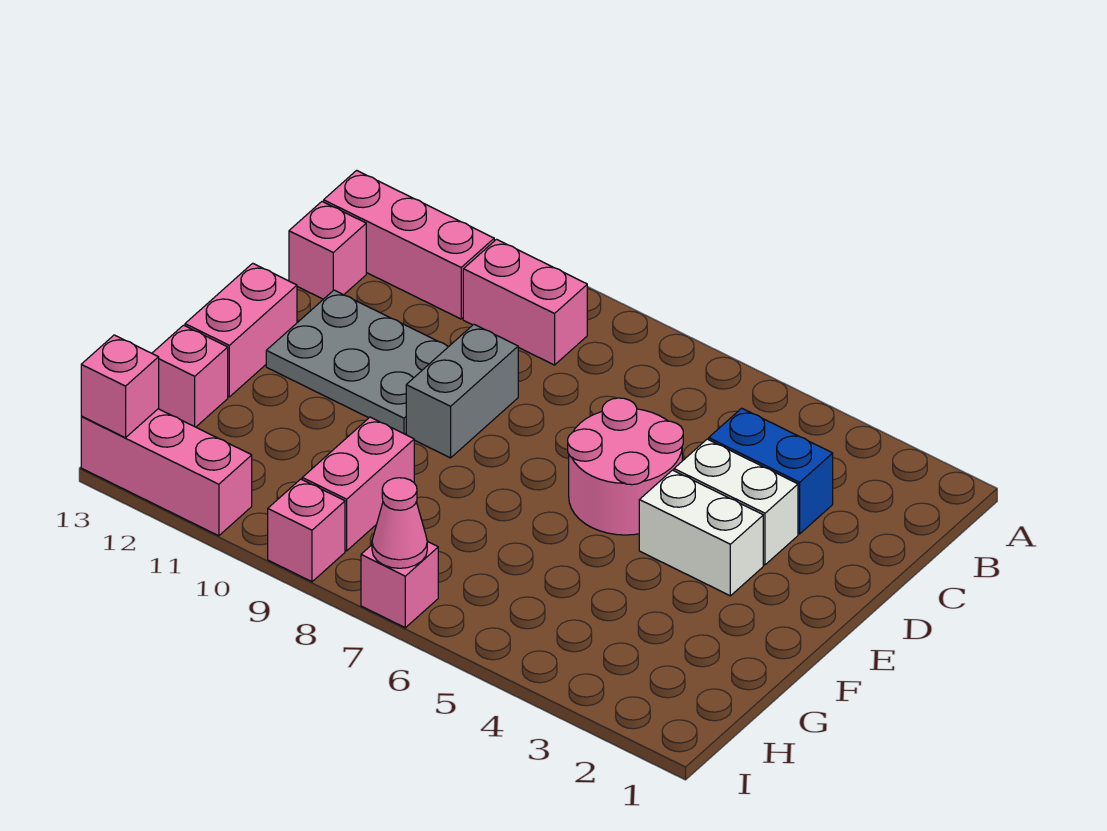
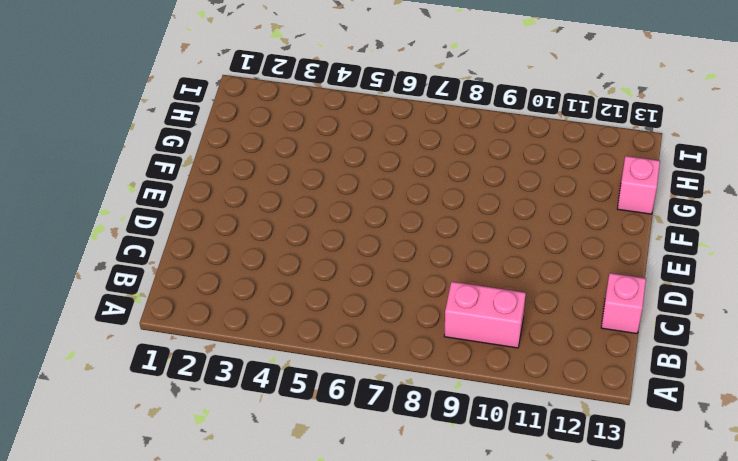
none -> pink 1x3 brick [324,170,494,319]
none -> blue 1x2 brick [709,408,833,534]
none -> white 1x2 brick [674,439,798,565]

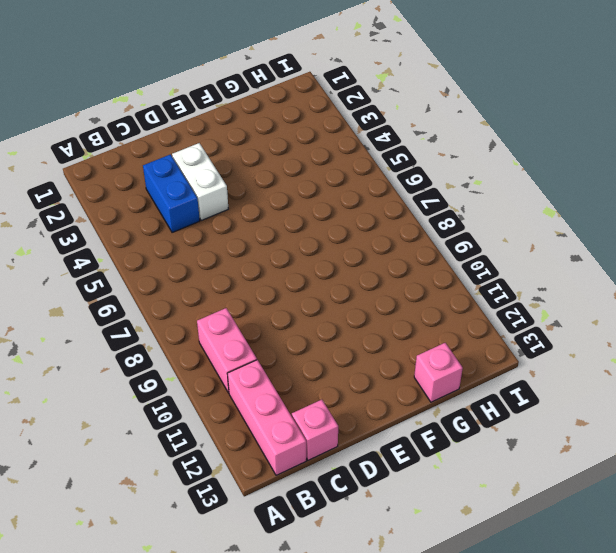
none -> pink 2x2 round brick [568,398,683,535]
none -> grey 1x2 brick [406,324,518,458]
none -> grey 2x3 plate [266,290,448,434]

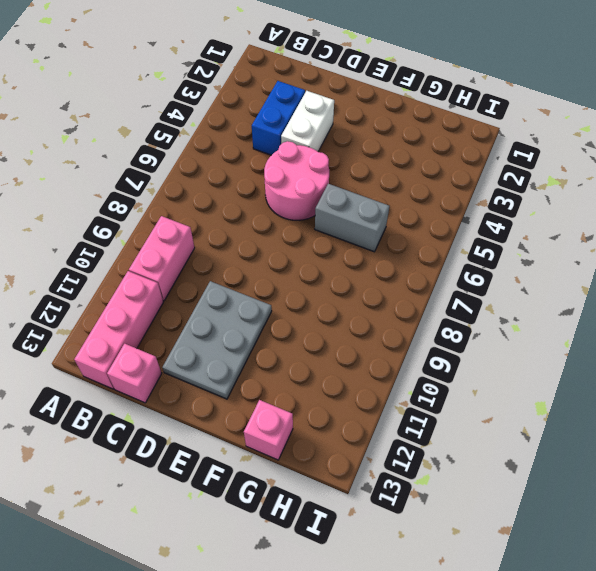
grey 1x2 brick [315,184,389,252] -> grey 1x2 brick moved to [406,324,518,458]
none -> white 1x2 brick [639,470,763,596]
none -> pink 1x2 brick [185,263,297,397]
none -> pink 1x2 brick [302,417,414,551]

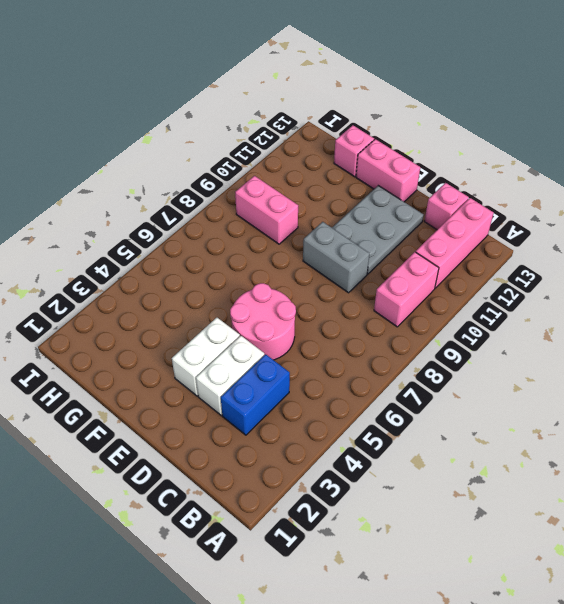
none -> pink 1x1 brick [361,541,438,628]
none -> pink 1x1 brick [268,479,345,582]
none -> pink 1x3 brick [81,409,252,536]

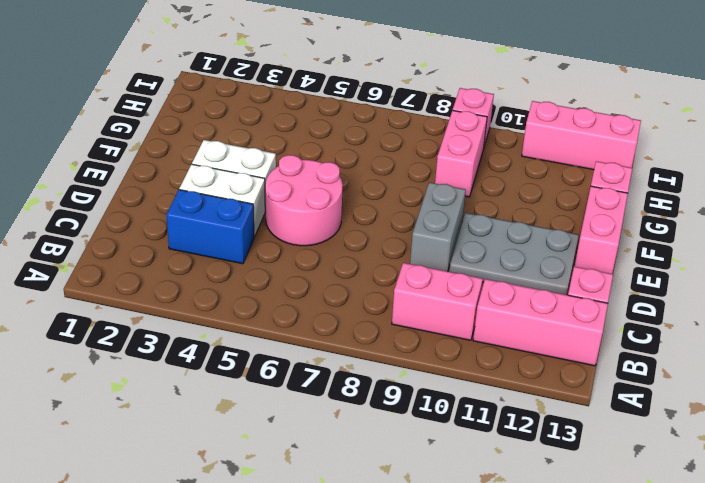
none -> pink 1x1 brick [361,541,438,628]
none -> pink 1x1 cone [372,478,427,568]
none -> pink 1x1 brick [81,335,159,438]

